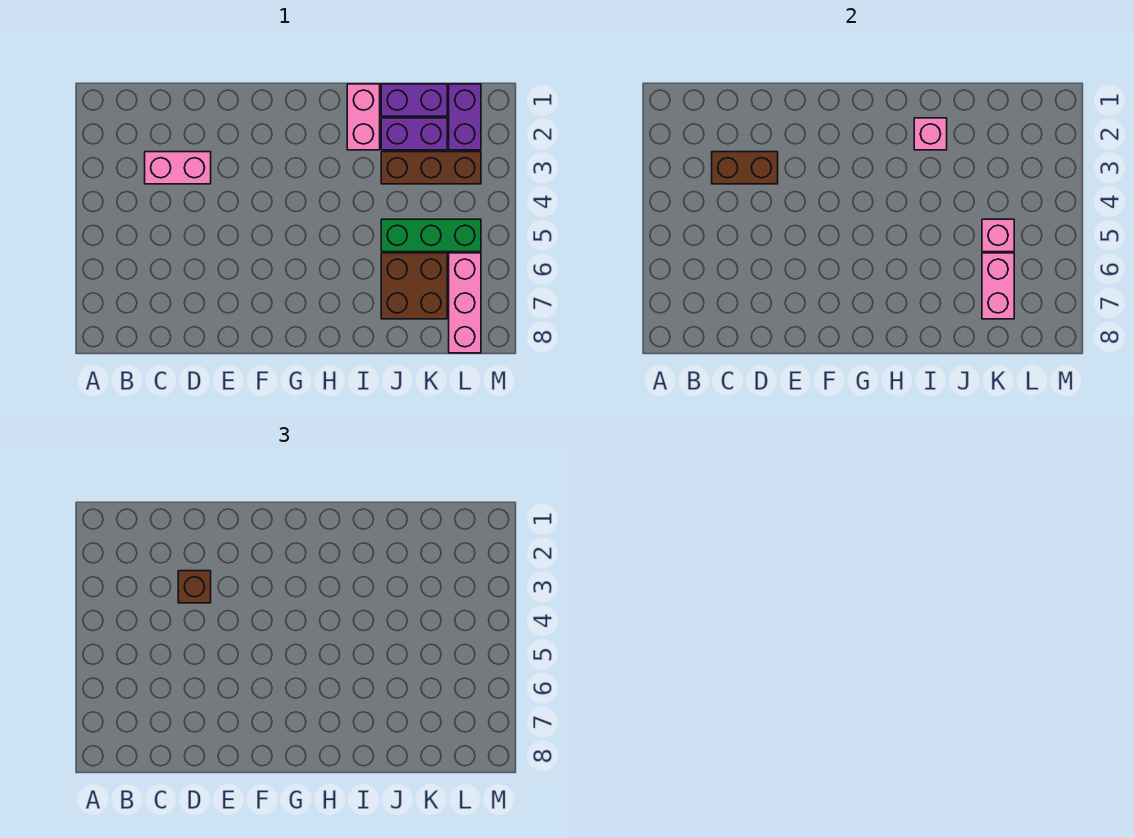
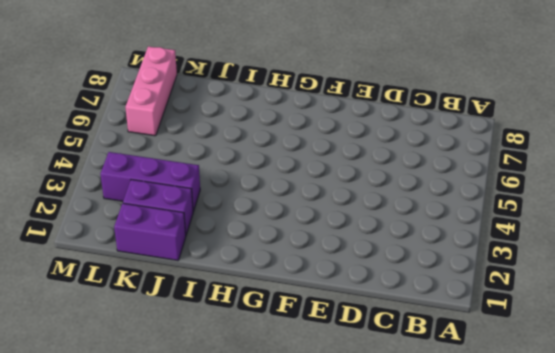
purple 1x3 brick [100,152,200,212] -> brown 1x3 brick [381,152,481,184]
none -> pink 1x2 brick [145,152,211,184]
none -> pink 1x2 brick [347,84,380,150]
none -> green 1x3 brick [381,219,481,252]

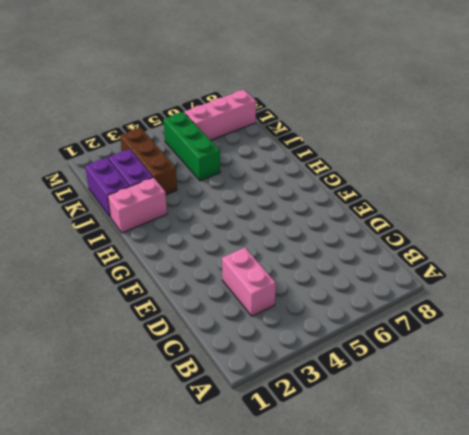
none -> brown 2x2 brick [381,253,447,319]
none -> purple 1x2 brick [449,84,481,150]
none -> brown 1x2 brick [712,152,778,184]

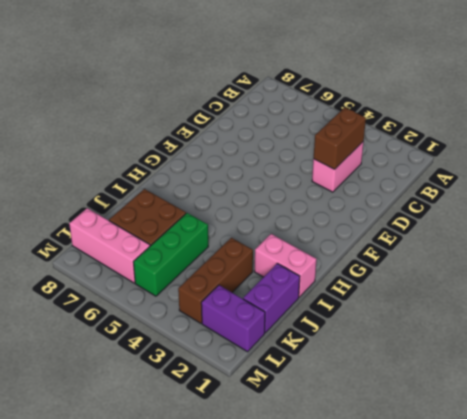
none -> purple 1x2 brick [381,118,447,150]
none -> pink 1x1 brick [914,118,947,150]
none -> pink 1x1 brick [982,219,1014,252]

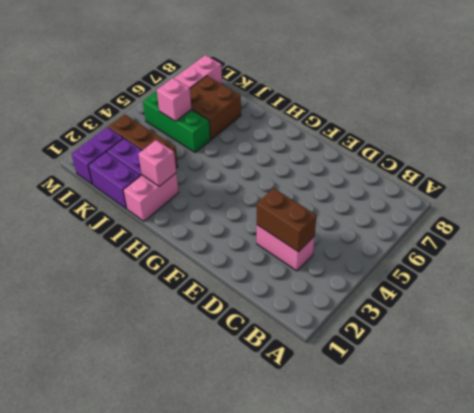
none -> pink 1x2 brick [982,253,1014,319]
none -> brown 1x1 brick [178,571,211,603]

